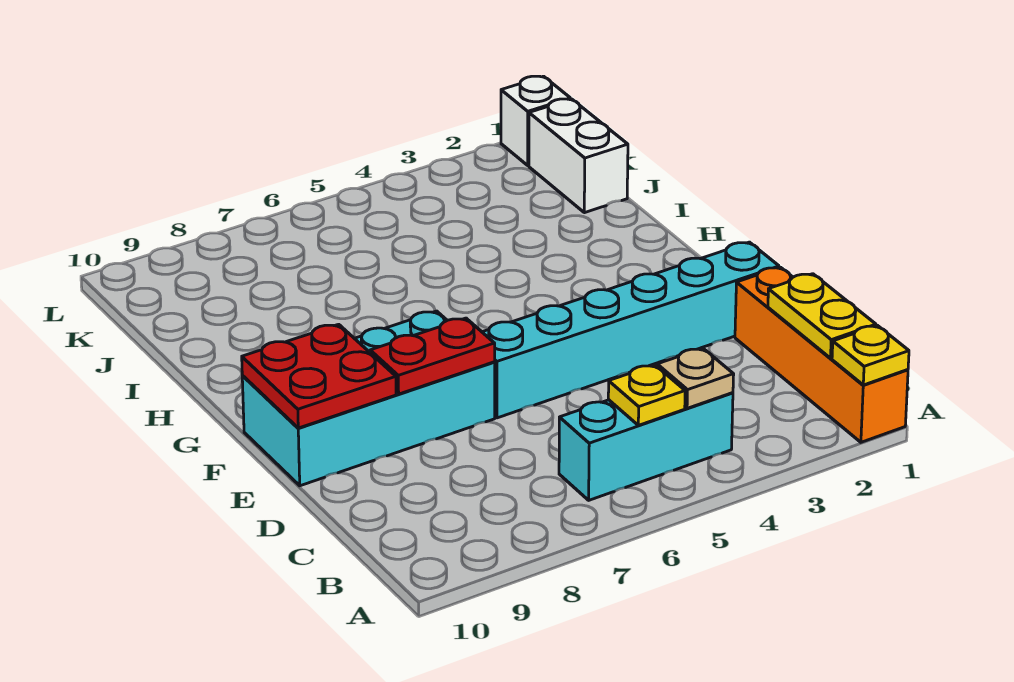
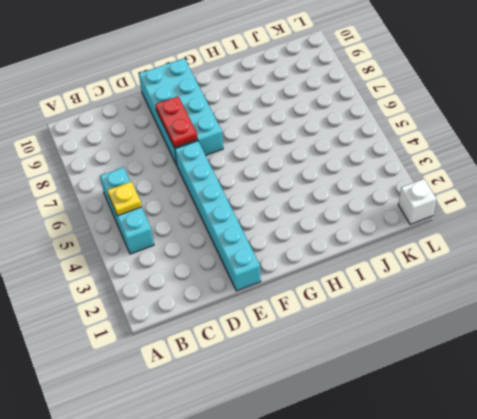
none -> orange 1x4 brick [735,267,908,442]
none -> white 1x2 brick [529,99,628,213]
none -> yellow 1x1 plate [832,326,909,385]

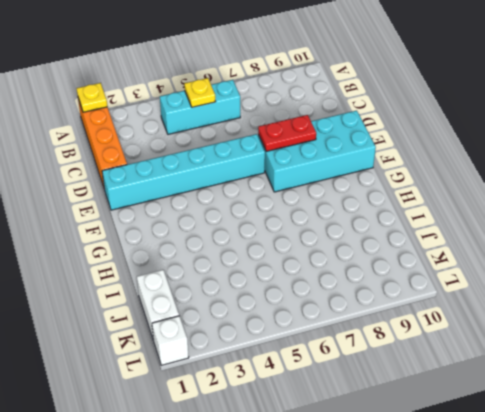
none -> yellow 1x2 plate [768,274,876,358]
none -> tan 1x1 plate [657,348,734,408]
none -> red 2x2 plate [242,324,396,428]

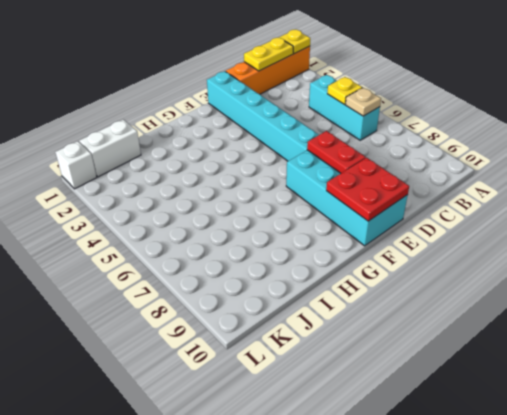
tan 1x1 plate [345,88,381,116] -> tan 1x1 plate moved to [657,348,734,408]

